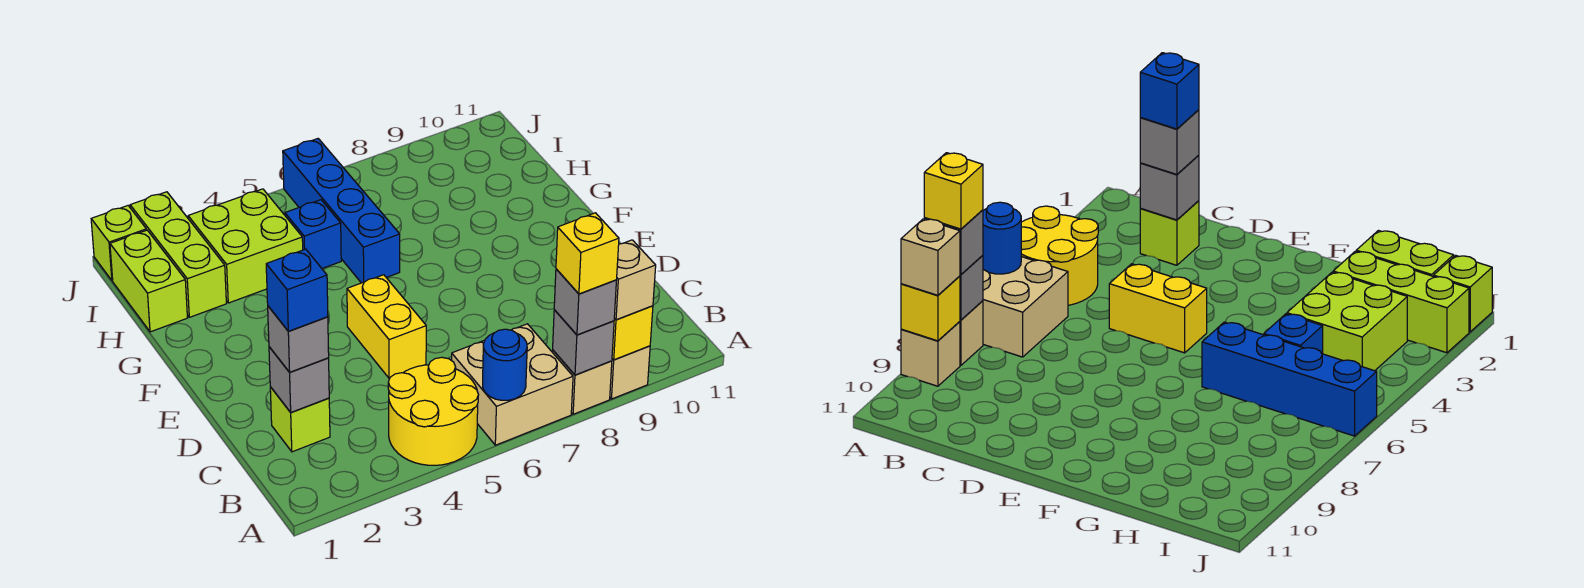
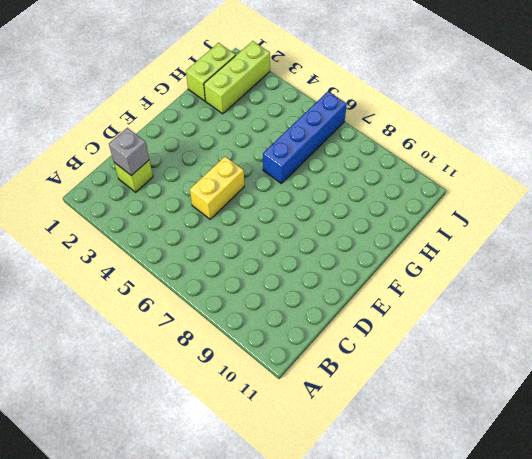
none -> yellow 2x2 round brick [388,357,479,465]
none -> tan 2x2 brick [452,324,573,445]
none -> tan 1x1 brick [552,350,612,414]

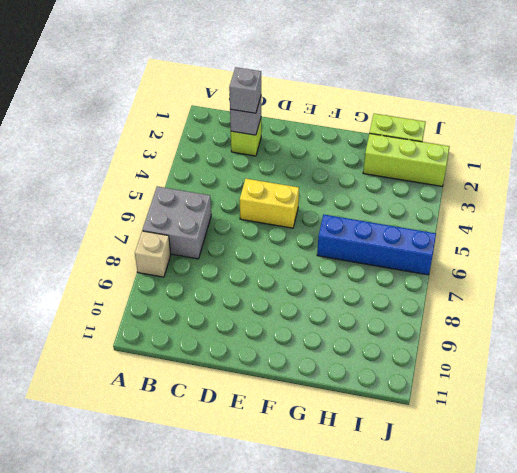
grey 2x2 brick [142,186,211,259] -> tan 2x2 brick [452,324,573,445]
none -> yellow 2x2 round brick [388,357,479,465]
none -> tan 1x1 brick [610,346,650,399]
none -> lime 2x2 brick [188,189,303,303]

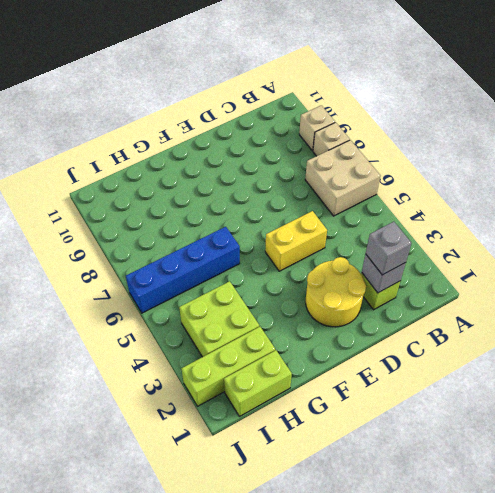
yellow 2x2 round brick [306,257,366,327] -> yellow 2x2 round brick moved to [388,357,479,465]
none -> blue 1x1 brick [285,200,341,268]
none -> lime 1x1 brick [91,206,146,281]
none -> blue 1x1 round brick [483,329,527,400]

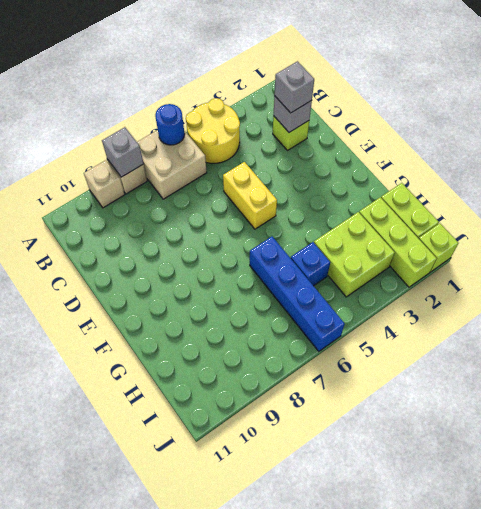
none -> yellow 1x1 brick [612,306,653,360]
none -> grey 1x1 brick [554,269,617,335]
none -> tan 1x1 brick [614,240,656,320]

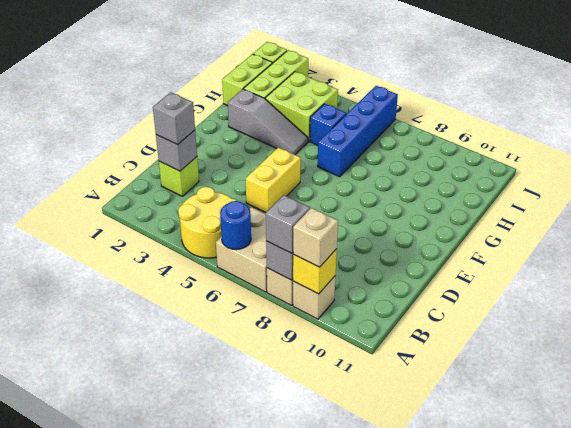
grey 1x3 slope [228,89,308,155] -> none
none -> yellow 1x1 brick [556,213,619,294]
none -> blue 1x1 brick [266,249,328,331]

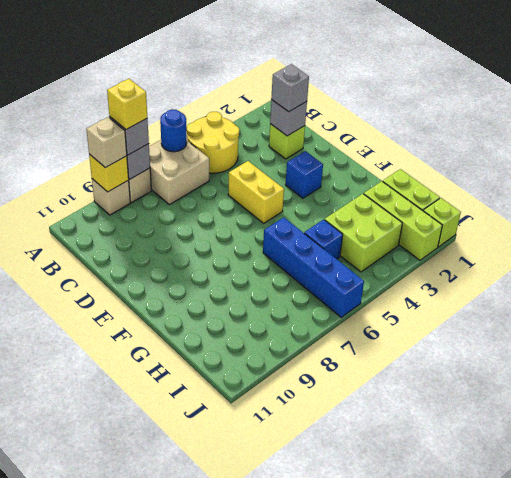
blue 1x1 brick [286,151,323,198] -> blue 1x1 brick moved to [266,249,328,331]

